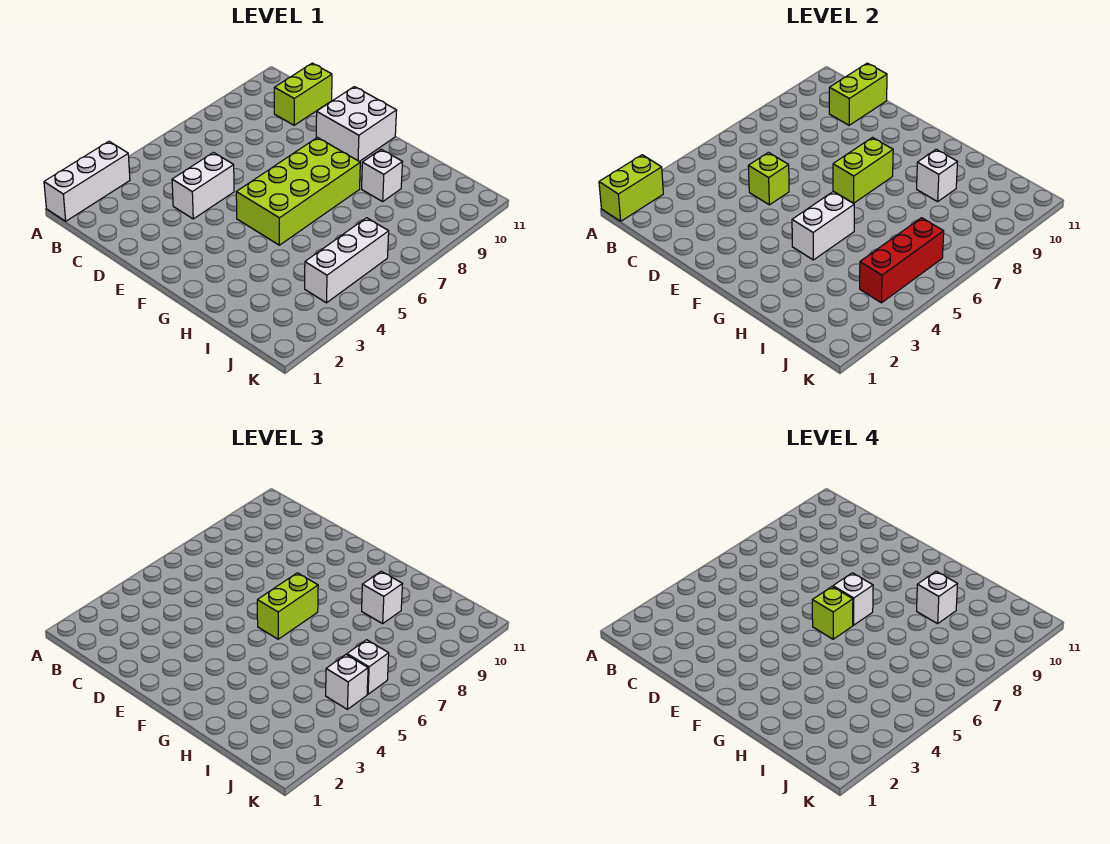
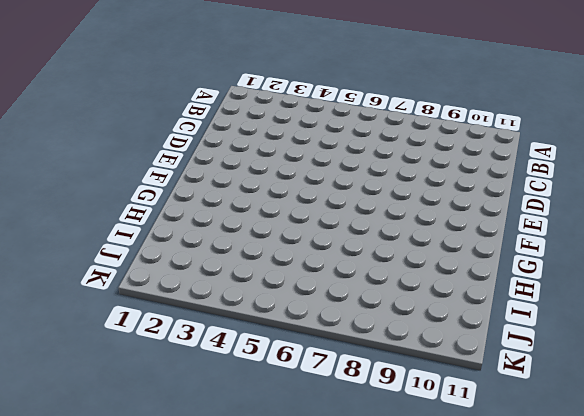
none -> white 1x3 brick [44,141,130,221]
none -> lime 1x2 brick [274,63,332,125]
none -> white 1x2 brick [172,152,234,219]

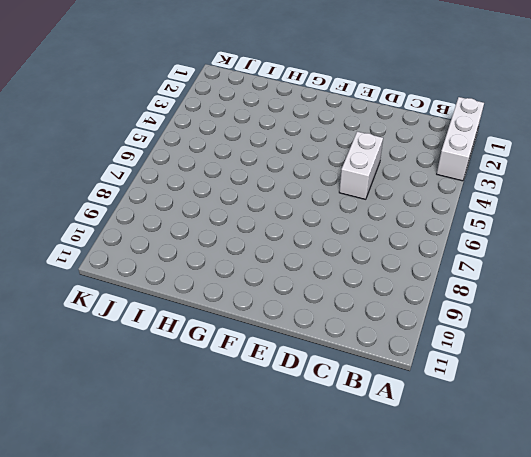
none -> lime 1x2 brick [274,63,332,125]
none -> white 2x2 brick [316,87,397,162]
none -> lime 2x4 brick [236,138,360,245]

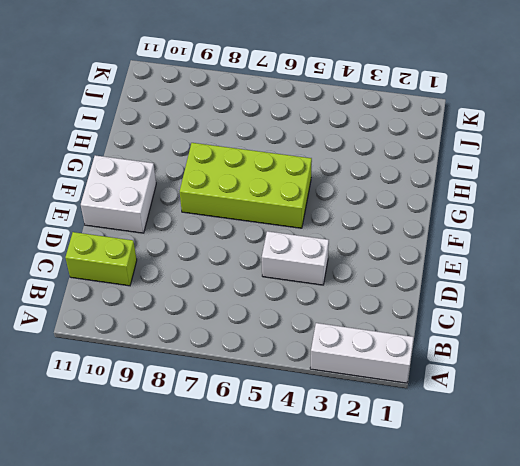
none -> white 1x1 brick [362,149,402,202]
none -> white 1x3 brick [305,218,389,303]
none -> lime 1x2 brick [599,155,663,221]

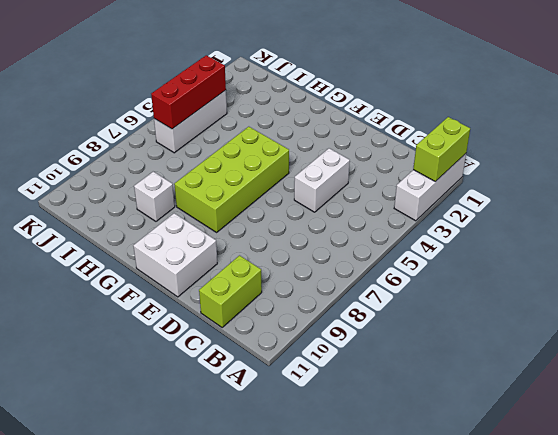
none -> lime 1x2 brick [829,63,887,125]
none -> lime 1x1 brick [748,152,789,205]
none -> lime 1x2 brick [833,138,893,203]

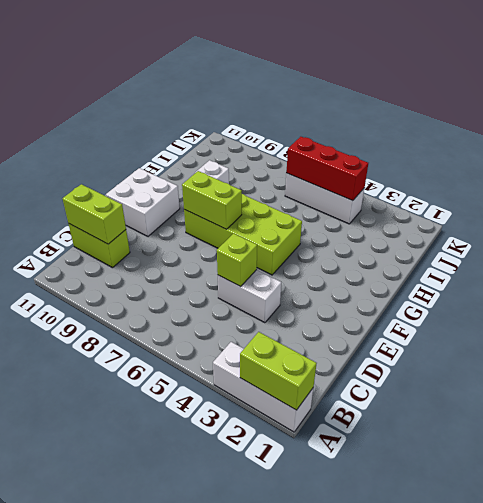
none -> white 1x2 brick [792,191,854,260]
none -> white 1x1 brick [917,149,957,202]
none -> lime 1x2 brick [257,573,318,639]

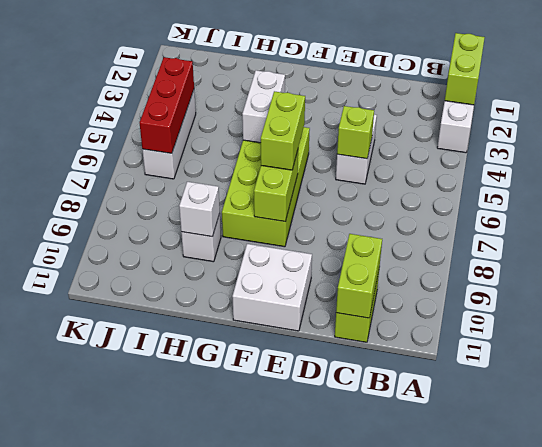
none -> white 1x1 brick [362,571,402,624]
none -> white 1x1 brick [326,655,368,709]
none -> white 1x1 brick [347,640,389,694]

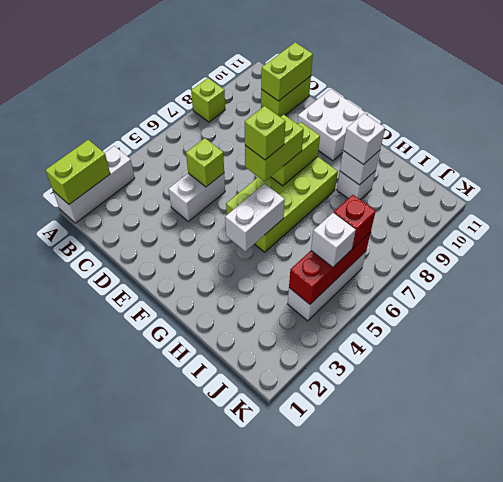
lime 1x1 brick [191,78,225,122] -> none
red 1x1 brick [334,195,376,249] -> white 1x1 brick [347,640,389,694]
none -> white 1x1 brick [833,573,873,625]
none -> white 1x1 brick [917,571,957,624]

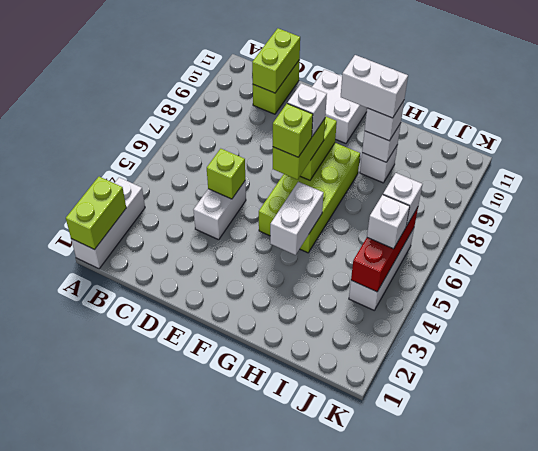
white 1x2 brick [341,55,408,118] -> white 1x1 brick [917,571,957,624]

